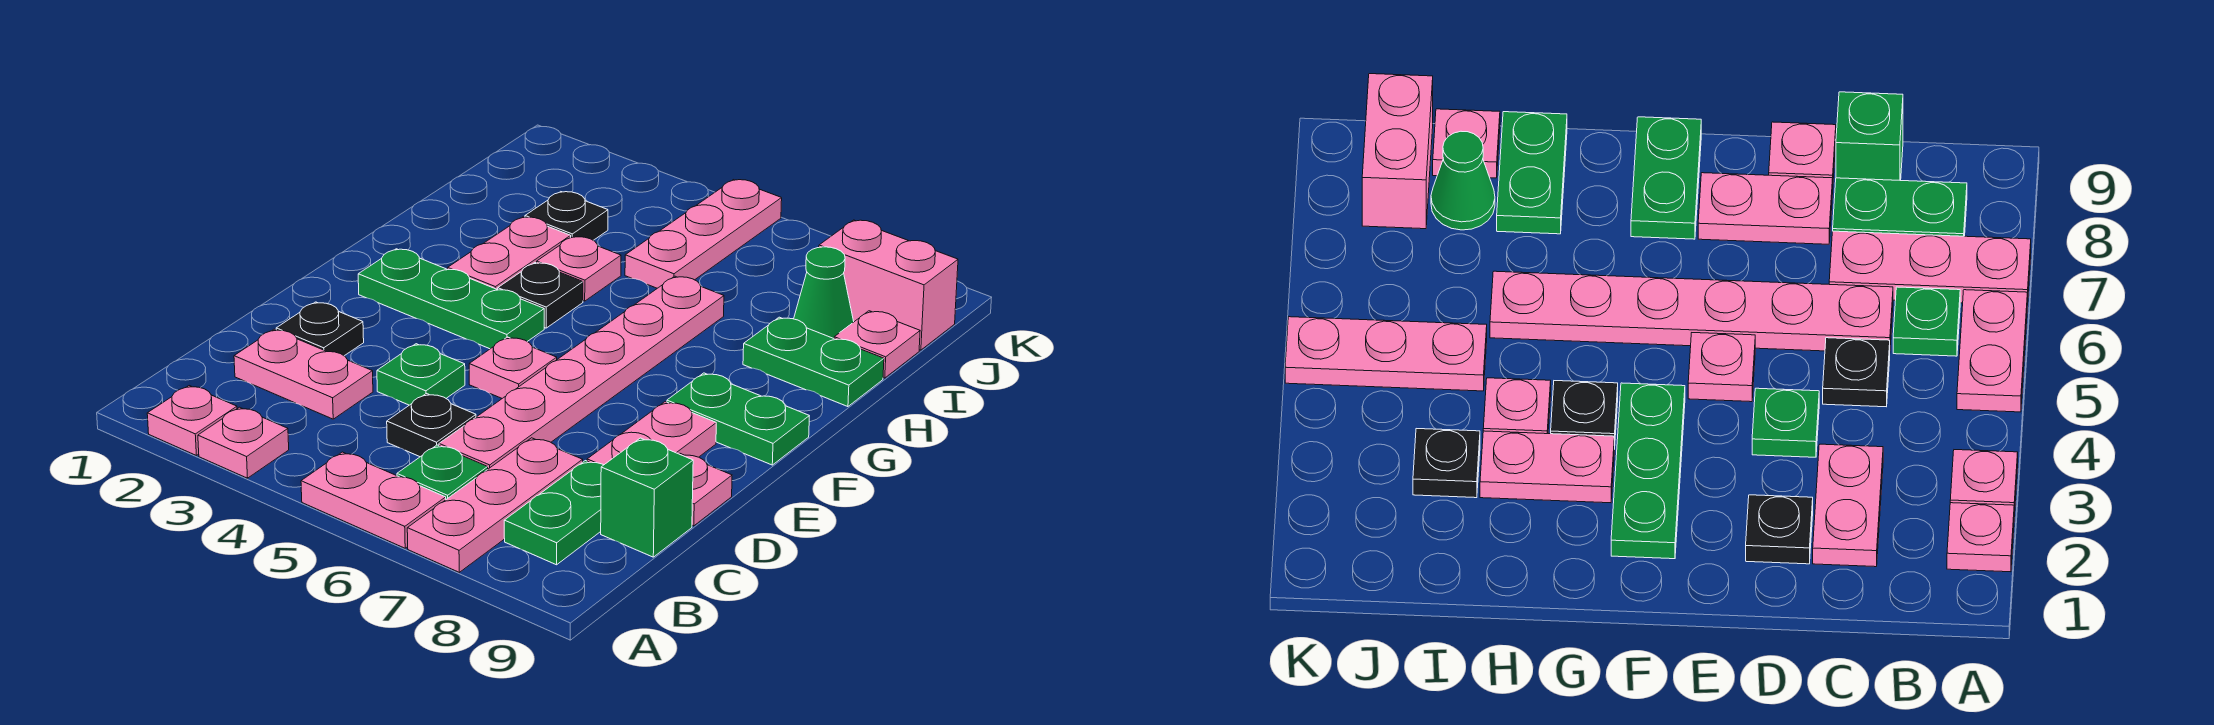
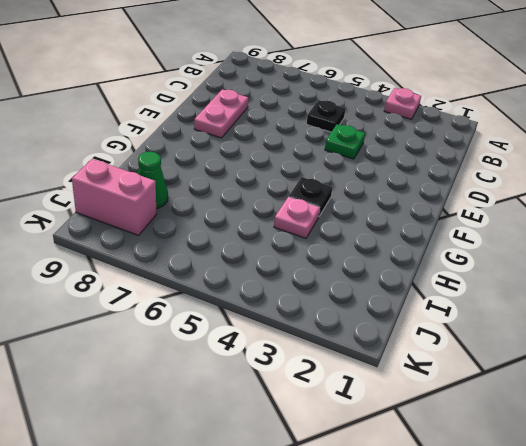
none -> pink 1x1 plate [147,386,237,455]
none -> pink 1x2 plate [301,452,446,548]
none -> pink 1x3 plate [407,438,583,572]

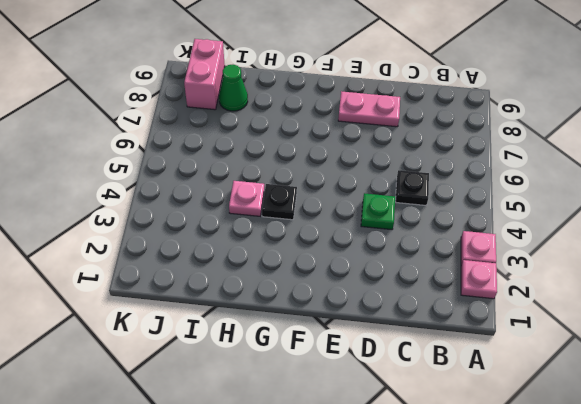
none -> pink 1x2 plate [301,452,446,548]
none -> pink 1x3 plate [407,438,583,572]
none -> green 1x1 plate [397,445,488,499]

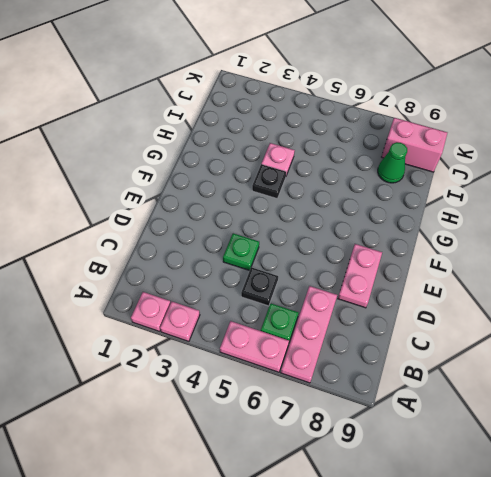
none -> green 1x2 plate [504,461,603,565]
none -> pink 1x2 plate [234,329,373,419]
none -> pink 1x6 plate [439,276,724,469]

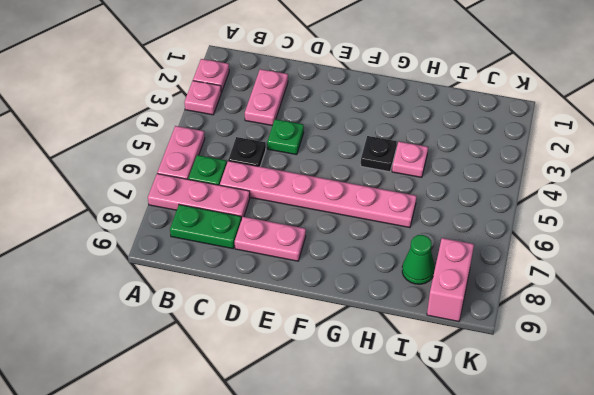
none -> green 1x1 brick [601,438,693,557]
none -> black 1x1 plate [276,302,364,356]
none -> pink 1x1 plate [679,453,732,526]

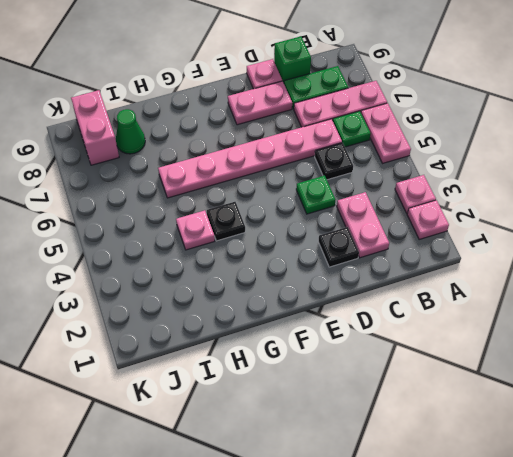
none -> pink 1x1 plate [469,337,557,398]
none -> green 1x3 plate [358,249,544,349]
none -> green 1x2 plate [667,373,809,465]

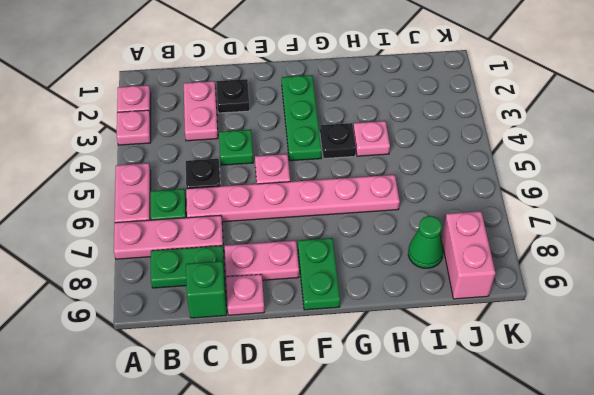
none -> pink 1x2 plate [448,217,571,289]
none -> green 1x2 plate [743,317,884,407]
none -> black 1x1 plate [525,192,608,240]

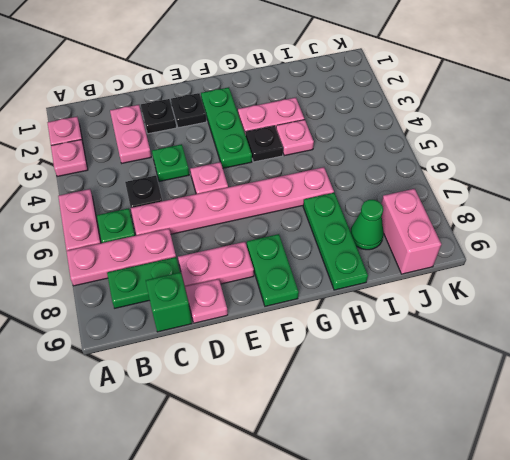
black 1x1 plate [171,93,206,128] -> black 1x1 plate moved to [525,192,608,240]
green 1x3 plate [303,193,368,290] -> green 1x2 plate [743,317,884,407]
none -> pink 1x3 plate [625,180,782,288]
none -> pink 1x1 plate [834,311,920,378]

